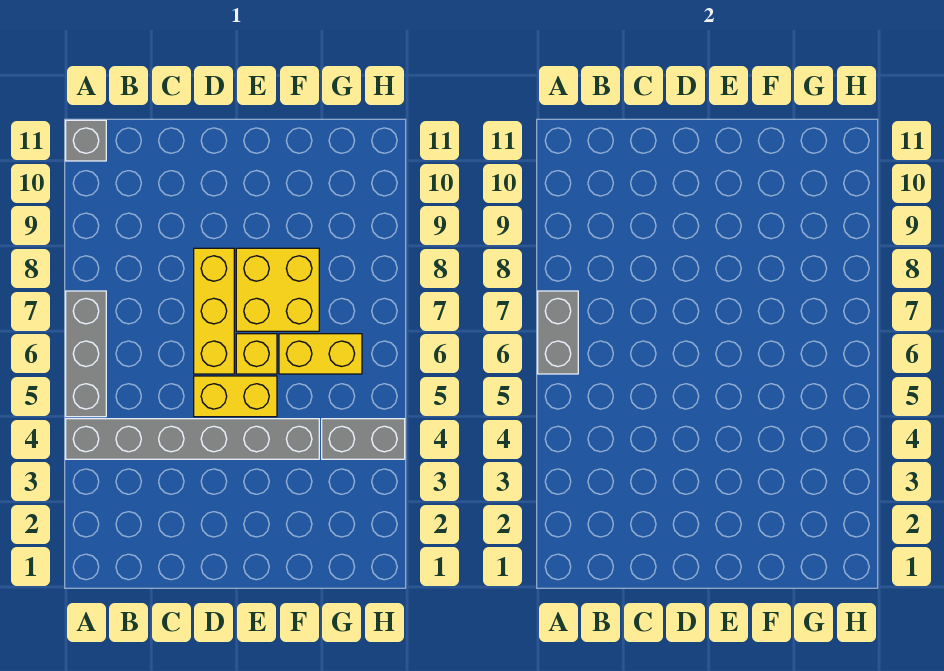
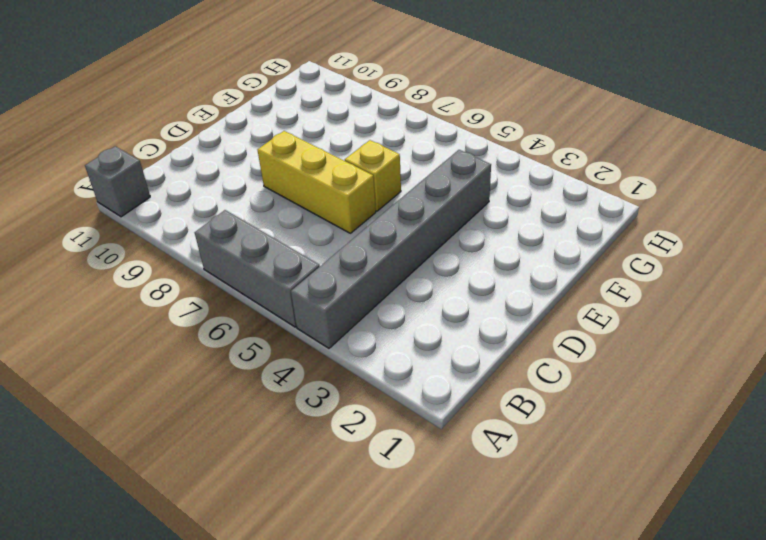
none -> yellow 1x2 brick [194,376,277,417]
none -> yellow 2x2 brick [236,248,319,331]

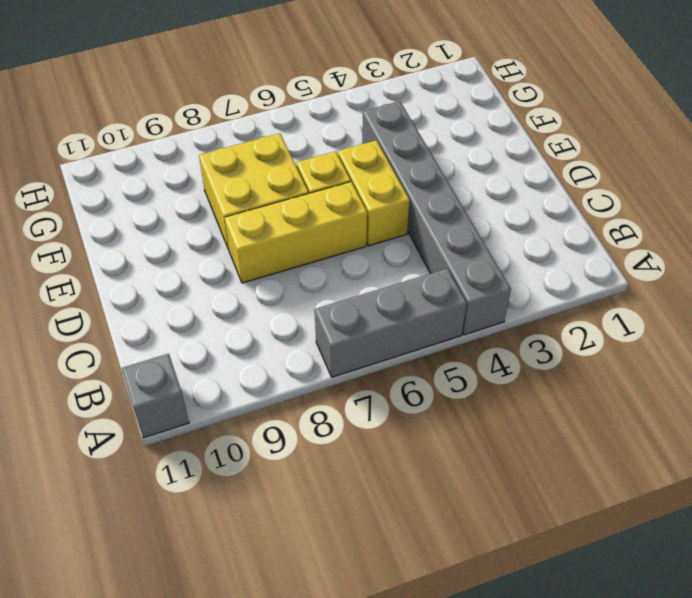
none -> yellow 1x2 brick [279,334,362,374]
none -> grey 1x2 brick [322,419,405,459]

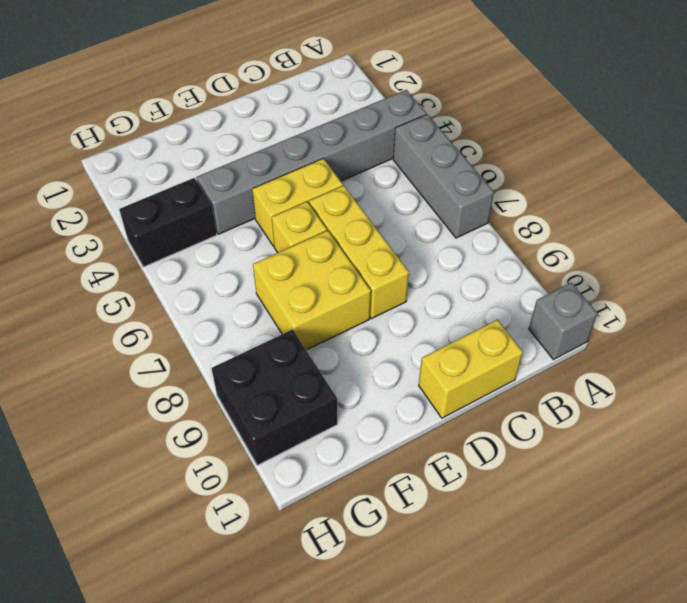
yellow 1x2 brick [419,320,523,418] -> yellow 1x2 brick moved to [279,334,362,374]
black 1x2 brick [119,178,217,267] -> grey 1x2 brick [322,419,405,459]
black 2x2 brick [212,330,337,465] -> none
none -> grey 1x2 brick [538,291,578,374]

